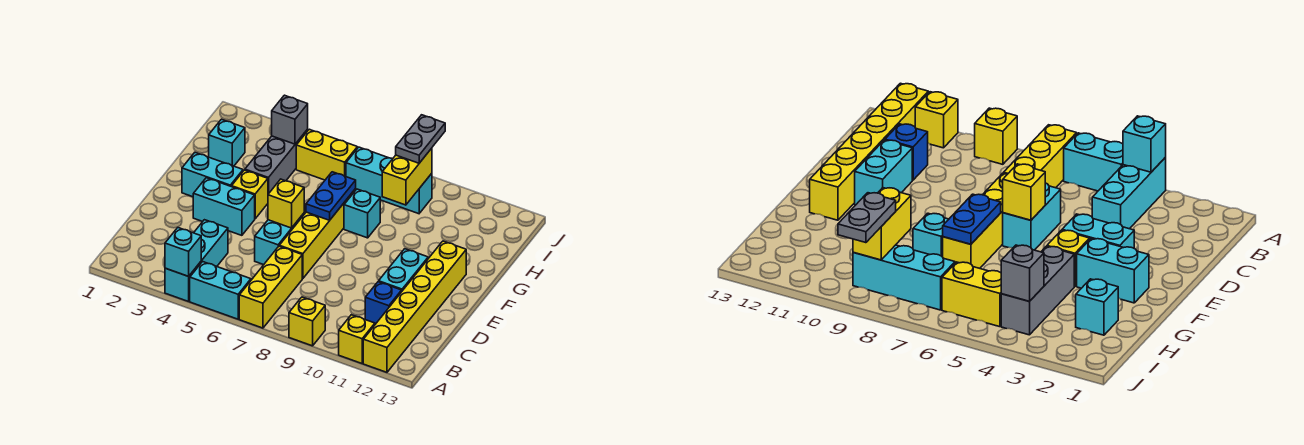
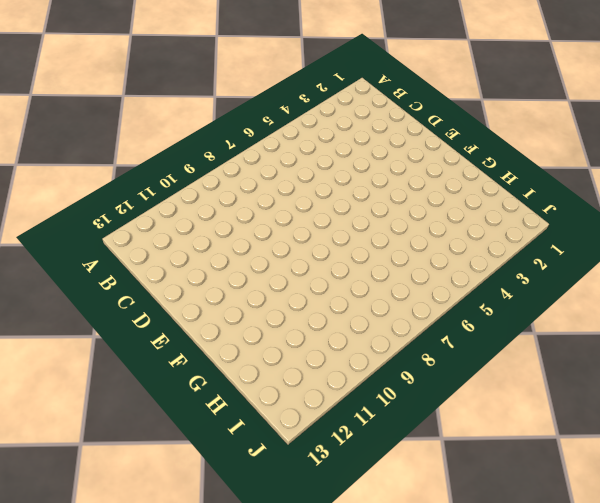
none -> cyan 1x3 brick [165,220,228,302]
none -> cyan 1x2 brick [190,262,251,319]
none -> yellow 1x3 brick [239,246,302,328]

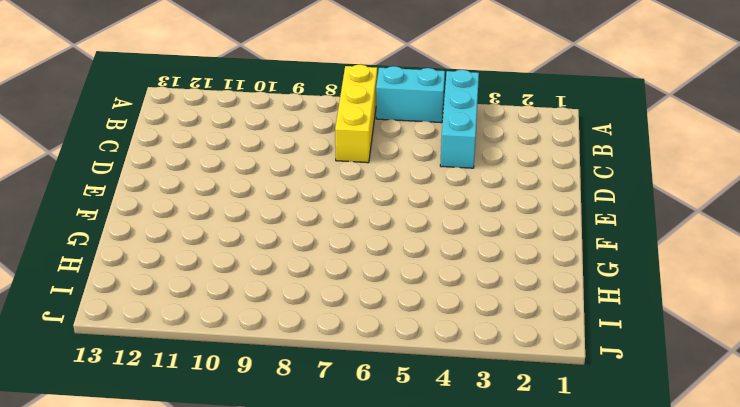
none -> yellow 1x1 brick [289,297,325,346]
none -> yellow 1x1 brick [339,315,375,363]
none -> yellow 1x6 brick [363,241,466,372]

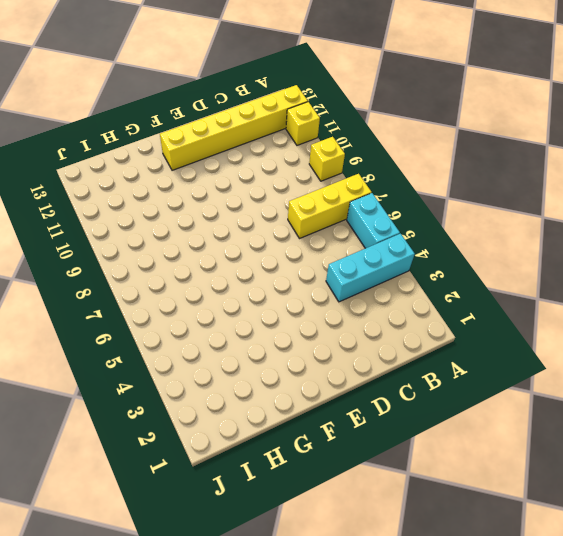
none -> blue 1x1 brick [365,282,402,324]
none -> cyan 1x2 brick [255,213,304,265]
none -> yellow 1x4 brick [280,189,356,279]

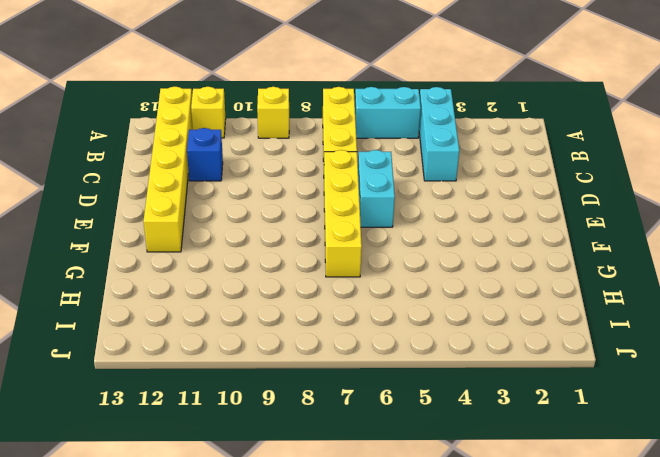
none -> cyan 1x2 brick [379,249,428,291]
none -> cyan 1x2 brick [193,178,255,235]
none -> cyan 1x2 brick [182,153,243,197]

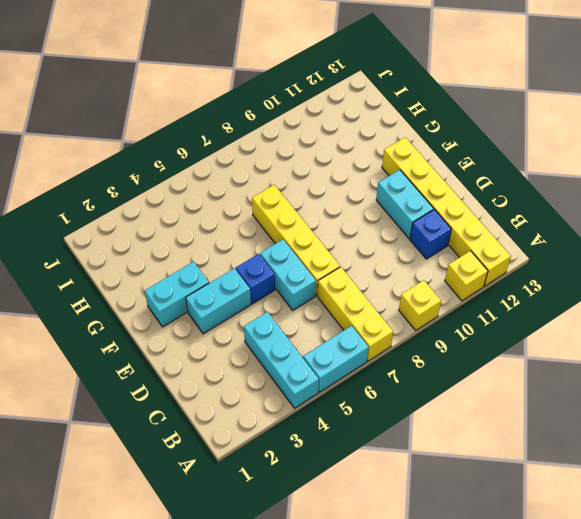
blue 1x1 brick [236,254,275,304] -> none
none -> yellow 1x1 brick [232,170,268,219]
none -> grey 1x3 brick [245,129,308,194]
none -> cyan 1x1 brick [344,189,380,238]

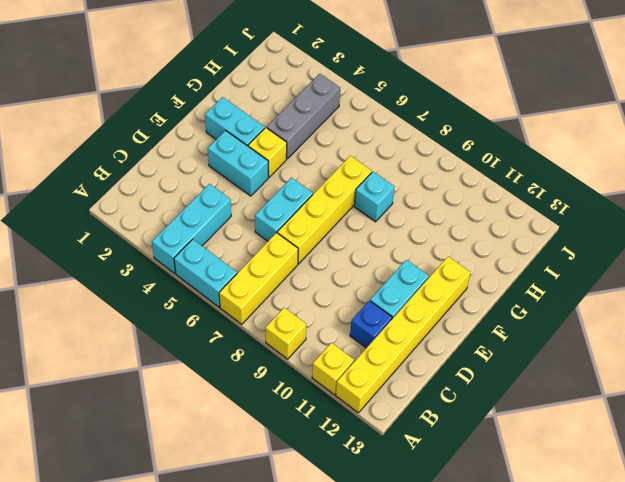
none -> cyan 1x1 brick [209,119,245,166]
none -> yellow 1x2 brick [296,129,357,180]
none -> cyan 1x3 brick [346,147,432,214]

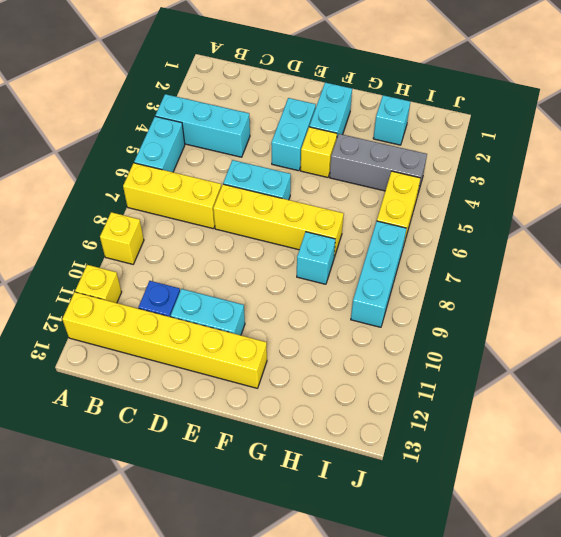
none -> cyan 1x1 brick [165,228,201,276]
none -> yellow 1x1 brick [268,179,304,228]
none -> blue 1x2 plate [306,172,356,220]

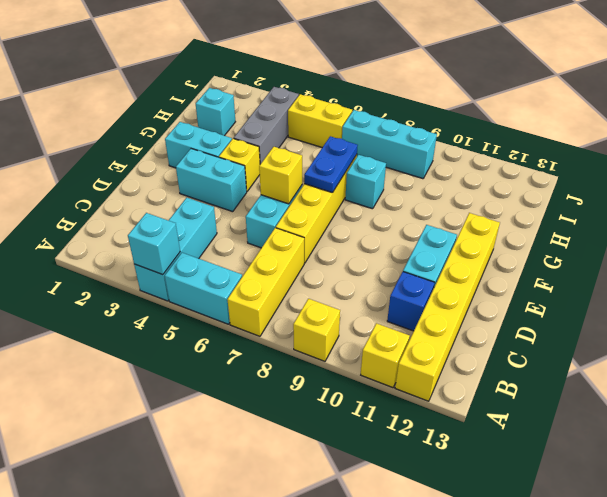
none -> yellow 1x2 brick [382,148,432,205]
none -> grey 1x1 brick [272,95,308,144]
none -> grey 1x2 plate [396,115,445,163]

